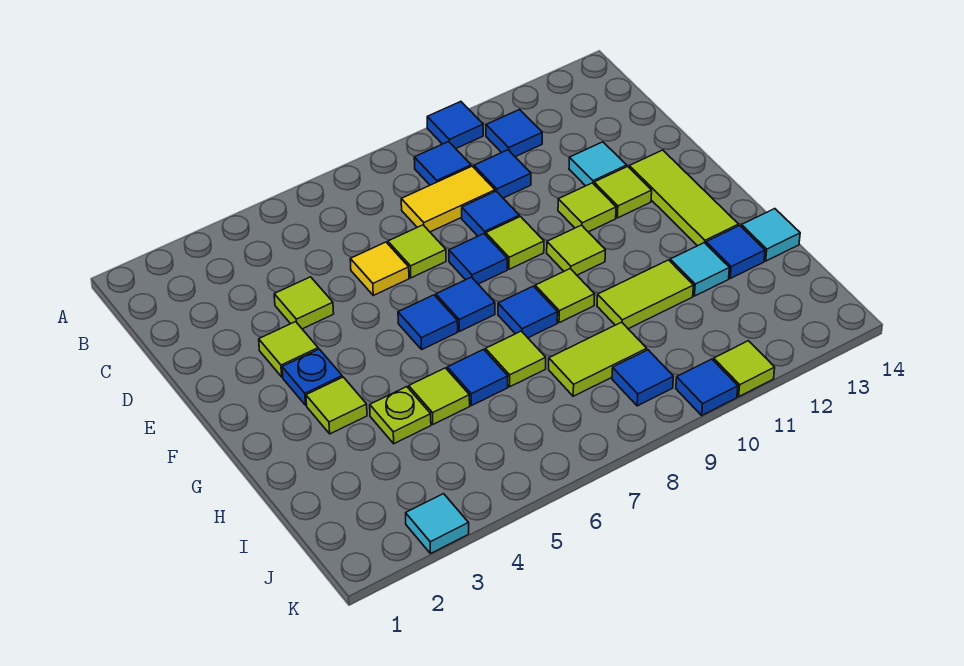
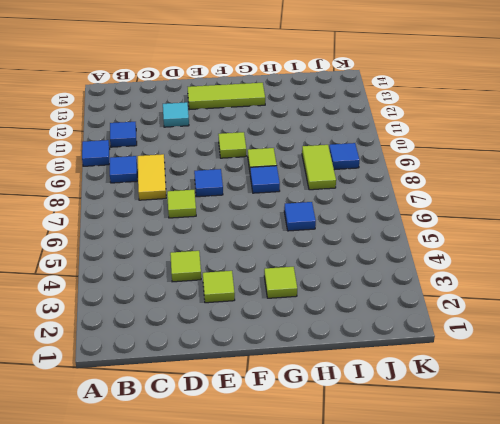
none -> blue 1x1 tile [474,150,531,198]
none -> yellow 1x1 tile [350,242,409,295]
none -> blue 1x1 tile [462,191,519,236]
none -> lime 1x1 tile [486,217,544,269]

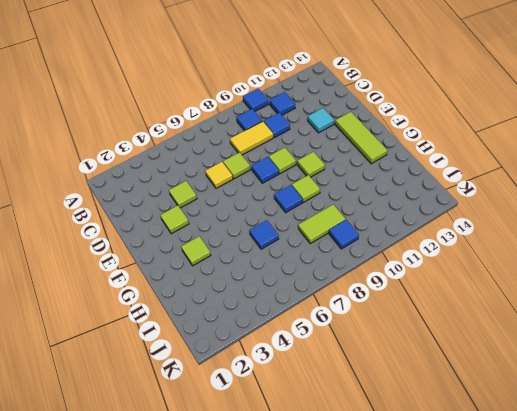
none -> blue 1x1 tile [462,191,519,236]
none -> lime 1x1 tile [558,183,616,232]
none -> lime 1x1 tile [594,166,652,218]
none -> blue 1x1 plate [282,349,342,405]

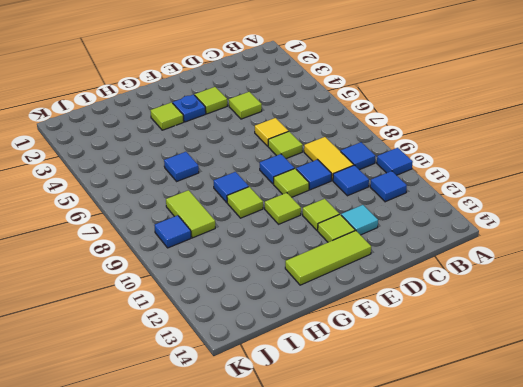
none -> blue 1x1 tile [398,295,458,349]
none -> blue 1x1 tile [436,277,495,331]
none -> lime 1x1 plate [370,387,431,444]
none -> lime 1x1 tile [409,368,470,424]

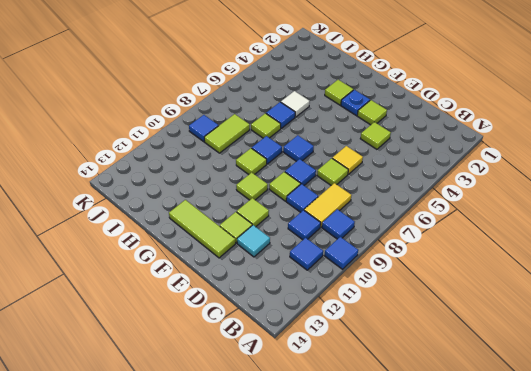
white 1x1 tile [281,91,310,117] -> lime 1x1 tile [409,368,470,424]
none -> blue 1x1 tile [398,295,458,349]
none -> lime 1x1 plate [370,387,431,444]
none -> lime 1x2 tile [597,260,694,329]
none -> cyan 1x1 tile [670,243,729,296]

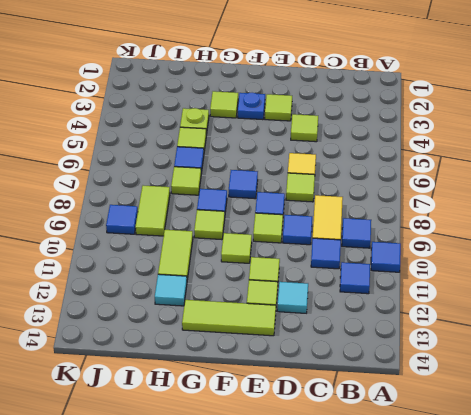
none -> blue 1x1 tile [398,295,458,349]
none -> blue 1x1 tile [706,226,765,278]
none -> cyan 1x1 tile [741,209,800,261]
none -> cyan 1x1 tile [406,494,469,554]

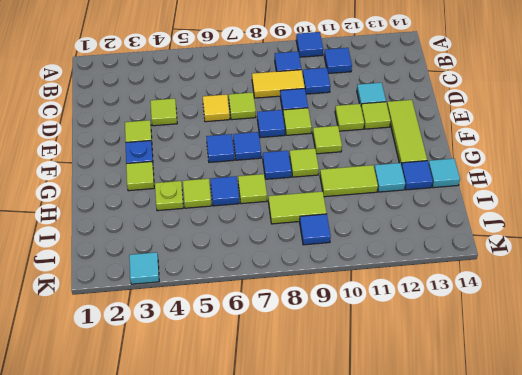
none -> blue 1x1 tile [676,359,738,415]
none -> lime 1x1 tile [713,341,775,396]

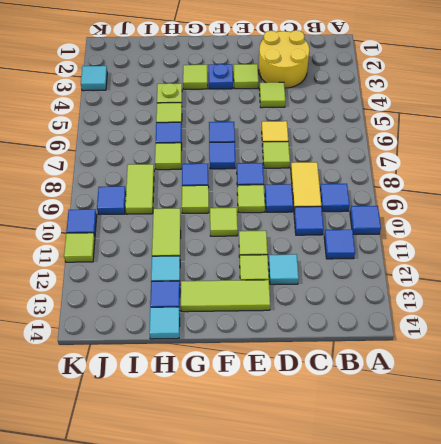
yellow 2x2 round brick [258,30,309,88] -> none

